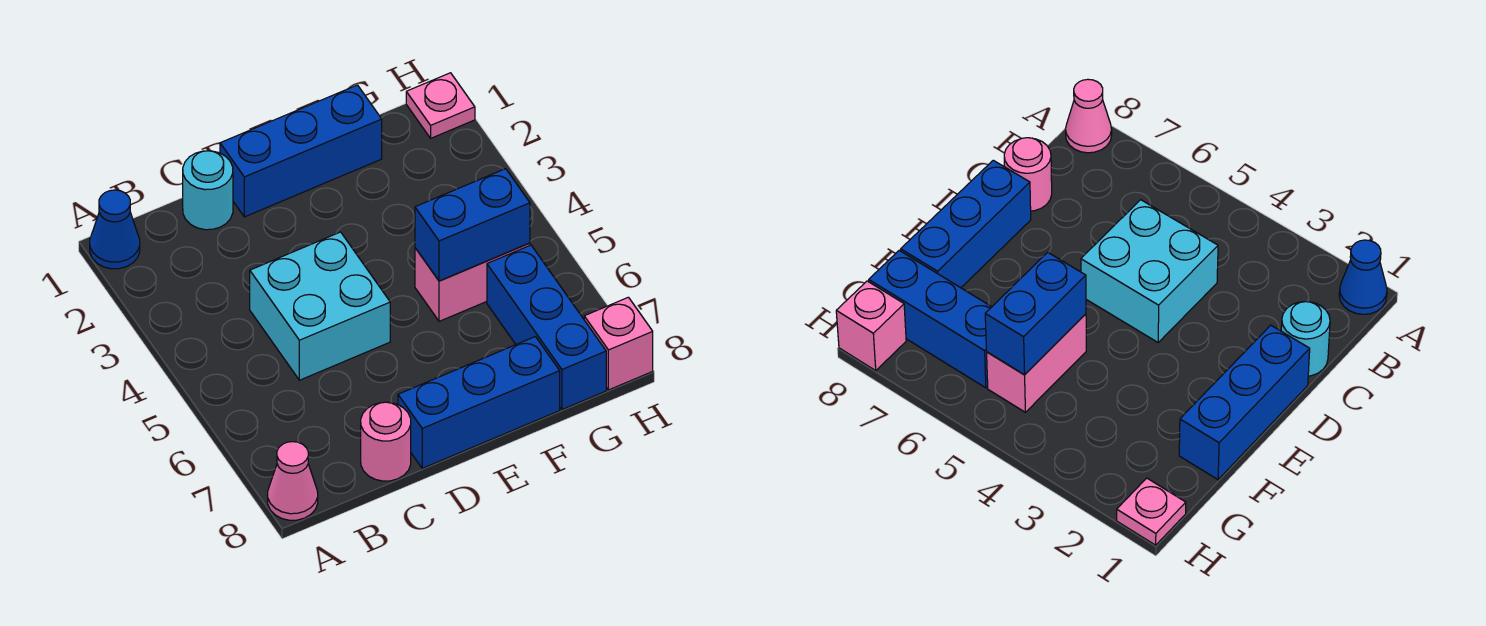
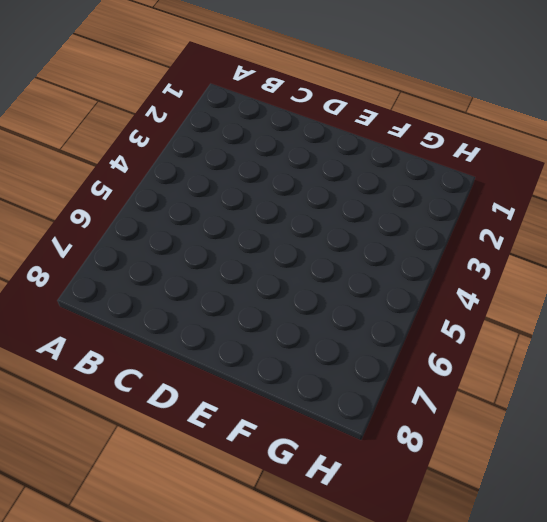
none -> blue 1x1 cone [90,190,140,269]
none -> pink 1x1 cone [268,442,318,520]
none -> cyan 1x1 round brick [183,151,233,230]

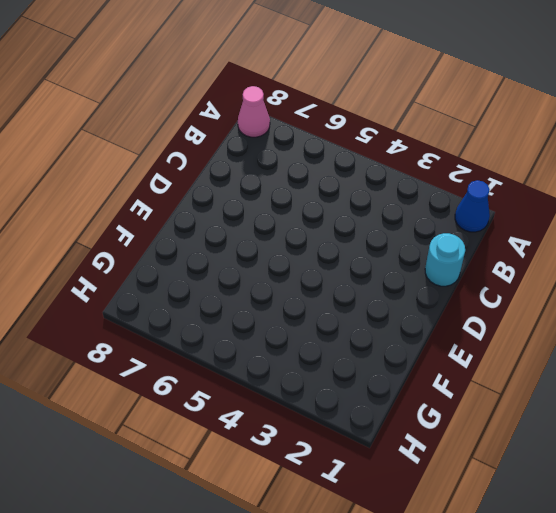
none -> cyan 2x2 brick [250,232,390,380]
none -> pink 1x1 round brick [361,402,411,481]
none -> blue 1x3 brick [220,85,382,217]

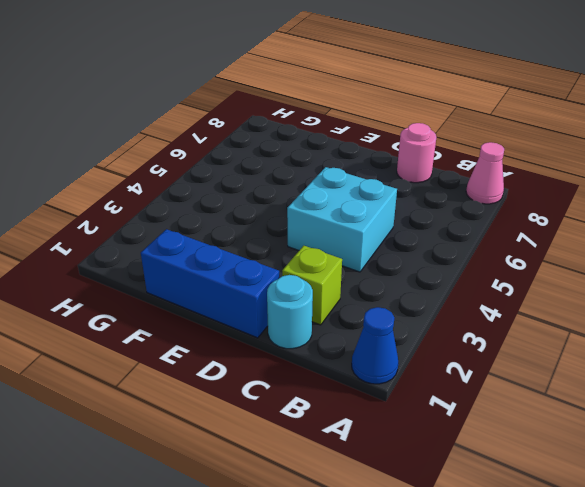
lime 1x1 brick [282,246,342,325] -> none
none -> blue 1x3 brick [398,337,560,468]
none -> pink 1x2 brick [415,243,530,321]
none -> blue 1x3 brick [487,245,606,409]

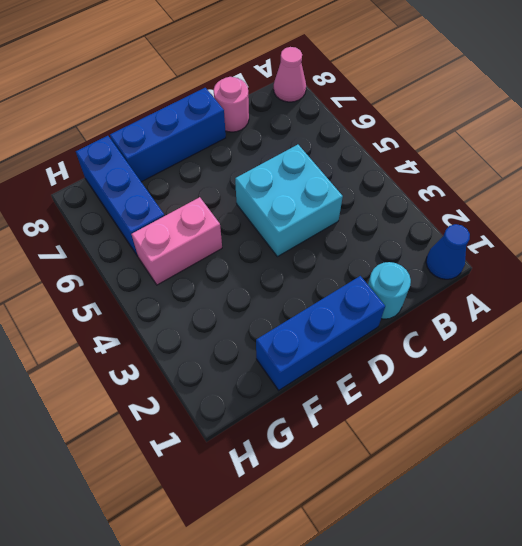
none -> pink 1x1 plate [406,73,475,138]
none -> pink 1x1 brick [584,297,653,390]
none -> blue 1x2 brick [415,169,530,281]

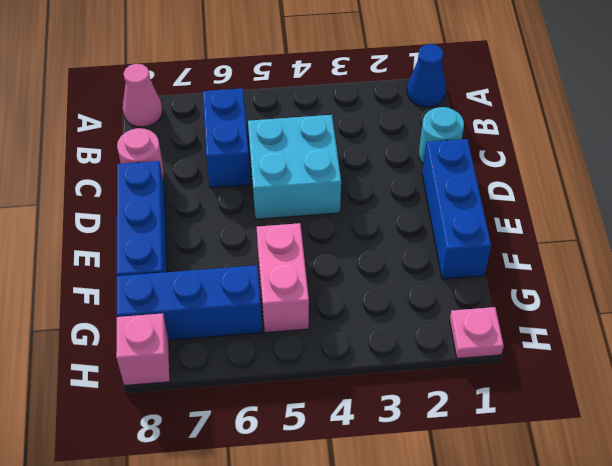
blue 1x2 brick [203,88,250,188] -> blue 1x2 brick moved to [415,169,530,281]

